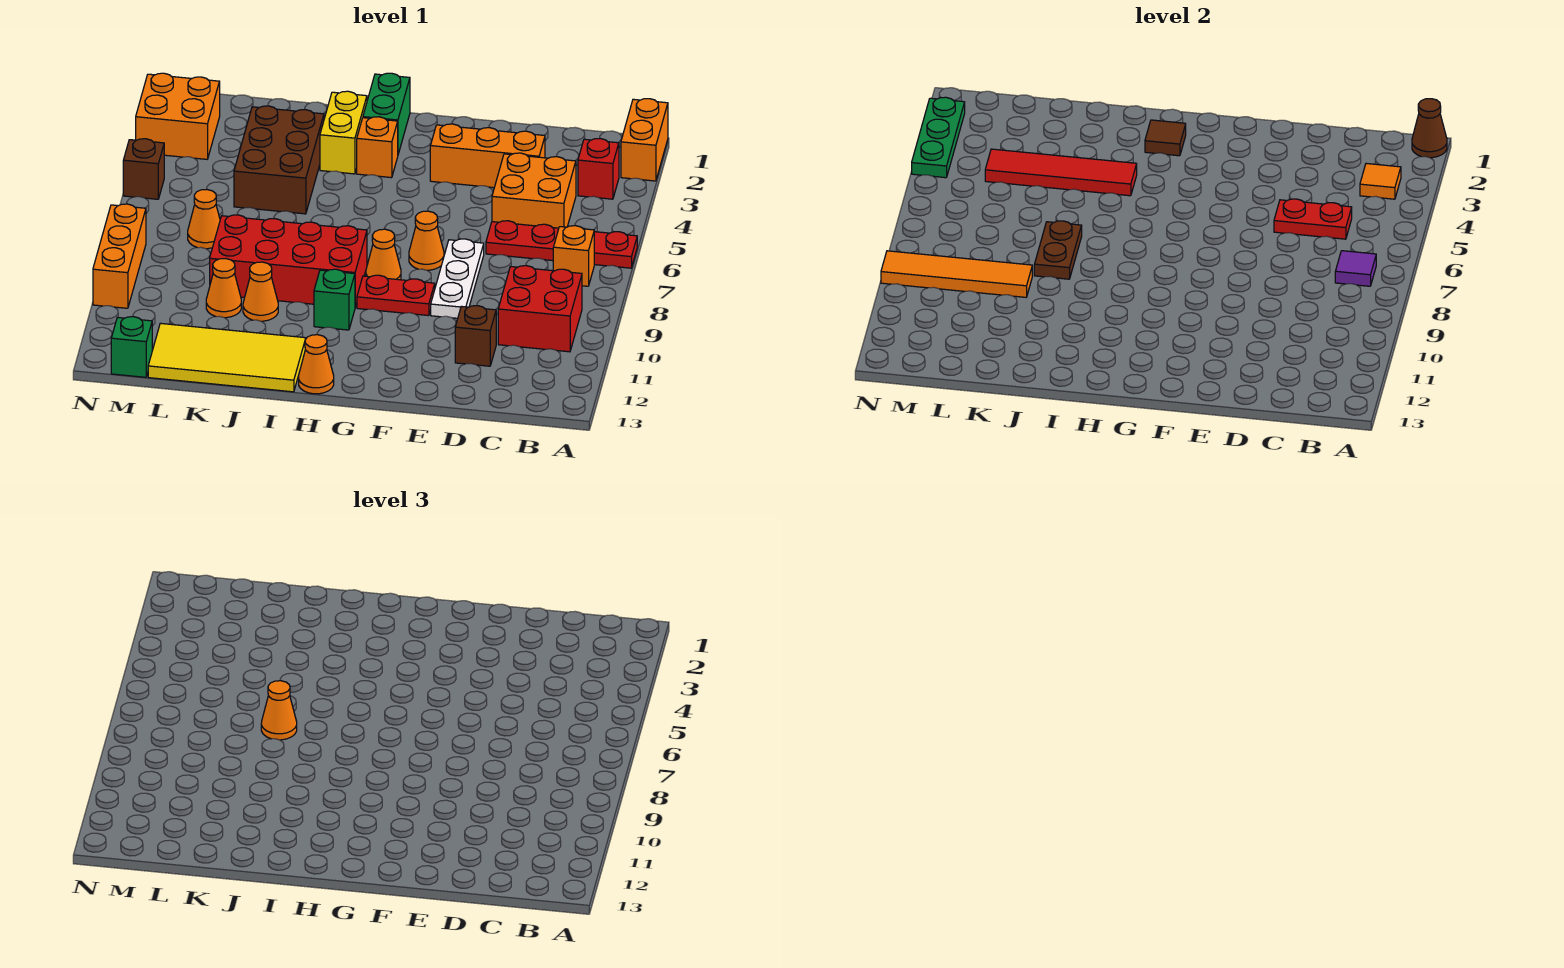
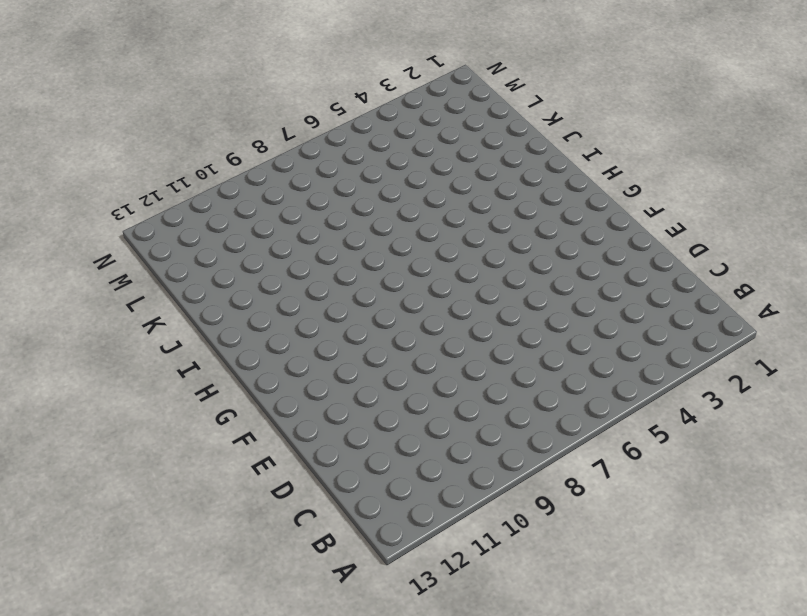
none -> orange 1x2 brick [621,99,668,181]
none -> red 1x4 plate [486,221,637,268]
none -> red 1x1 brick [578,139,619,199]
none -> orange 1x1 brick [553,226,594,286]

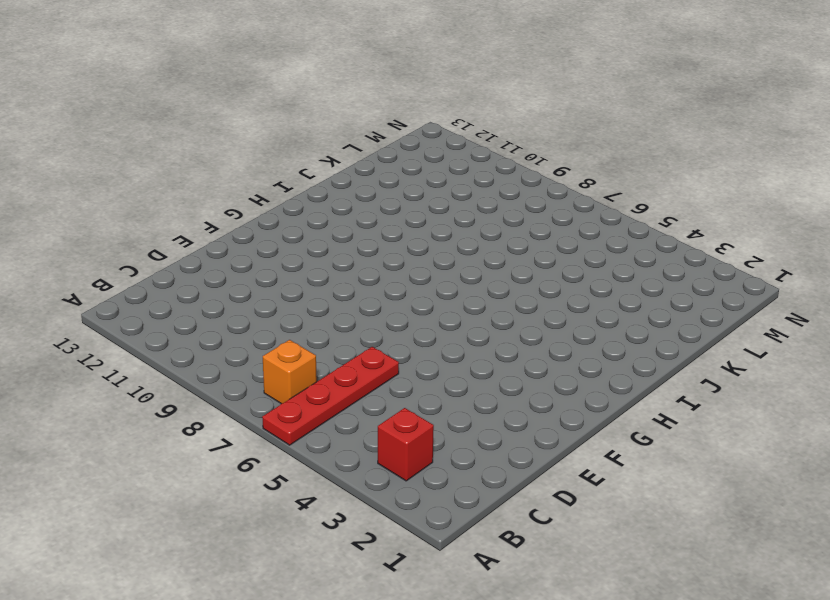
none -> orange 1x2 brick [621,99,668,181]
none -> red 2x2 brick [498,266,582,352]
none -> orange 2x2 brick [492,153,576,228]
none -> orange 1x3 brick [430,124,545,188]

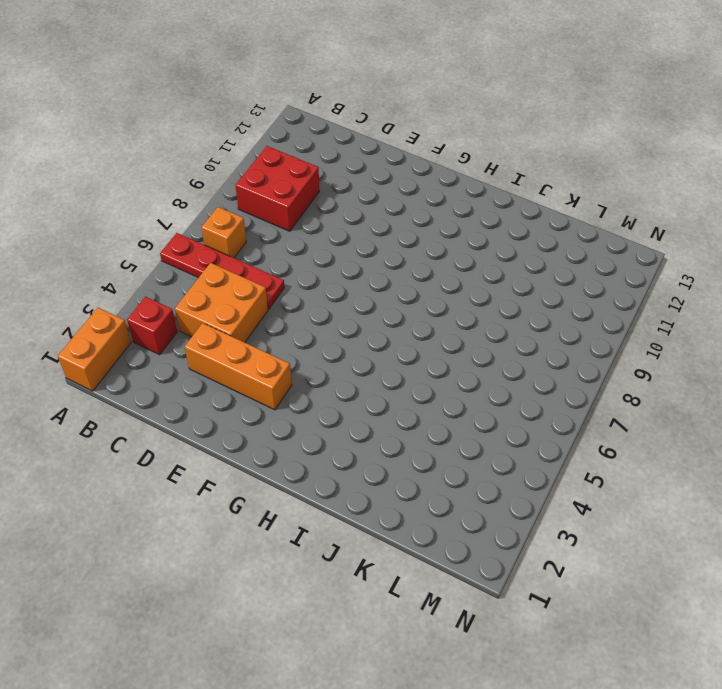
none -> brown 1x1 brick [455,306,496,366]
none -> white 1x3 plate [431,239,484,318]
none -> orange 1x1 cone [409,211,444,270]
none -> red 1x2 plate [357,275,435,316]

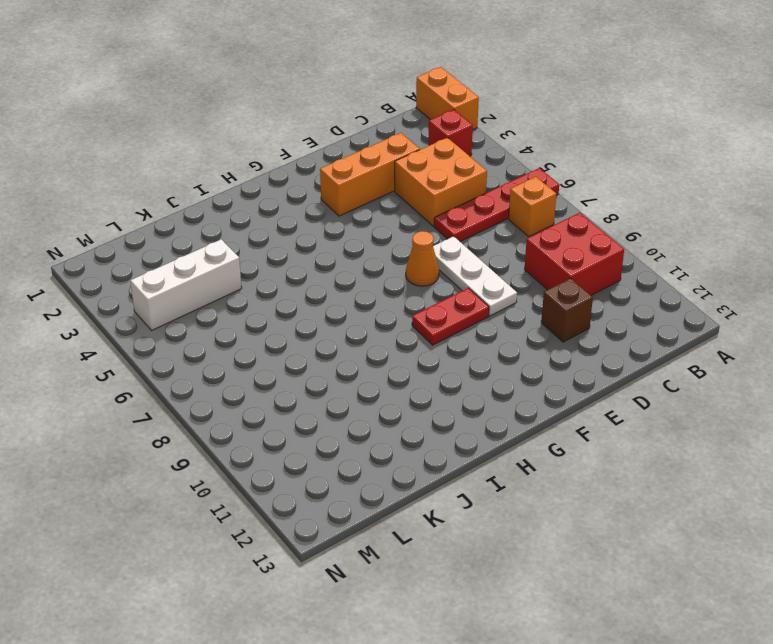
white 1x3 brick [130,239,242,330] -> brown 2x3 brick [234,106,324,214]
none -> orange 1x1 cone [366,229,401,280]
none -> green 1x2 brick [363,73,410,154]
none -> orange 1x1 brick [357,117,398,178]
none -> red 2x4 brick [210,215,367,307]

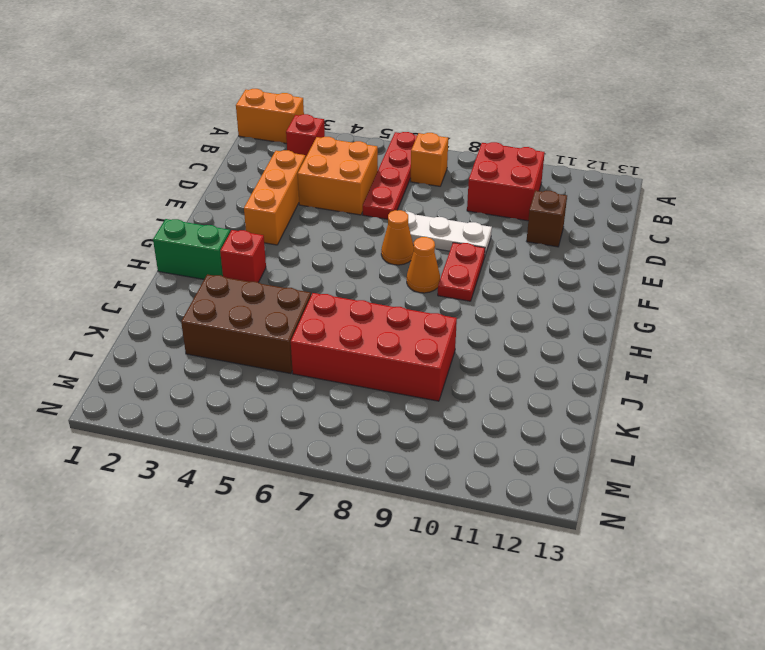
red 1x1 brick [220,230,266,282] -> orange 1x1 brick [357,117,398,178]
red 2x4 brick [291,293,457,401] -> red 2x4 brick turned to [210,215,367,307]
none -> green 1x1 brick [314,269,355,330]
none -> orange 1x1 cone [299,335,334,394]
none -> yellow 1x2 brick [320,91,367,174]
none -> yellow 2x4 tile [148,323,306,392]

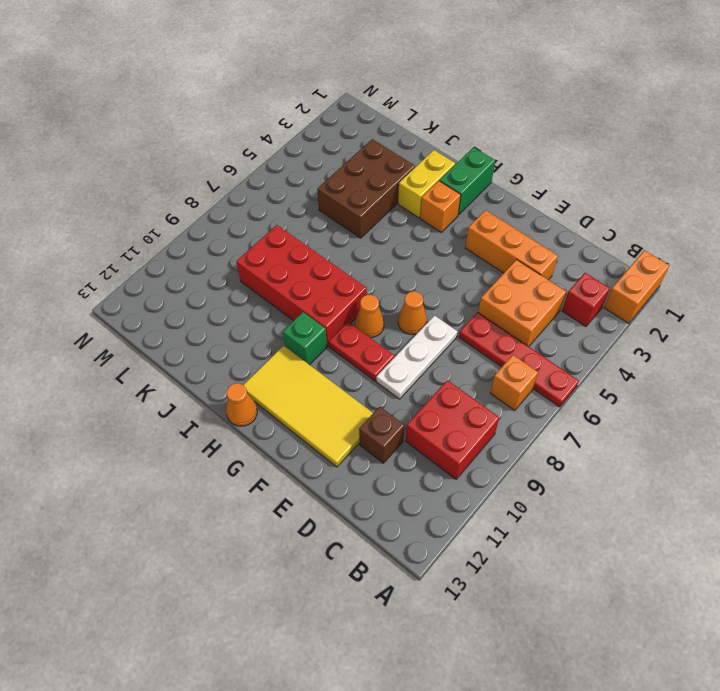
yellow 2x4 tile [244,346,373,467] -> yellow 2x4 tile moved to [148,323,306,392]
none -> orange 1x1 cone [243,262,278,321]
none -> orange 1x1 cone [206,259,241,318]
none -> orange 1x1 cone [188,190,220,249]
none -> orange 2x2 brick [136,73,220,159]

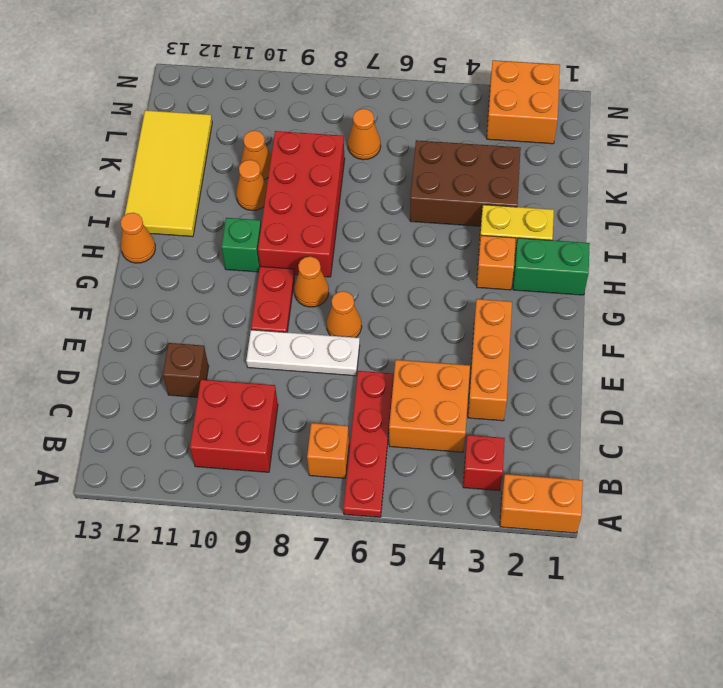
none -> green 1x1 brick [111,317,152,377]
none -> brown 1x1 brick [123,139,164,199]
none -> orange 1x3 brick [93,204,146,308]
none -> brown 1x1 cone [1412,99,1447,158]

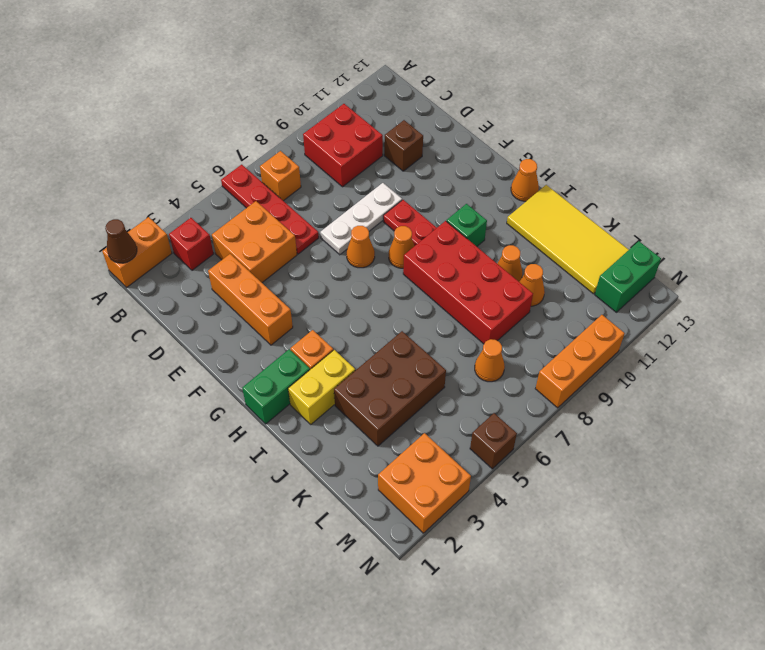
green 1x2 brick [595,241,661,312] -> green 1x1 brick [111,317,152,377]
none -> orange 1x1 tile [1360,163,1401,199]
none -> purple 1x1 tile [1335,251,1376,286]
none -> red 1x2 plate [1274,199,1352,239]
none -> brown 1x1 tile [1145,120,1186,156]

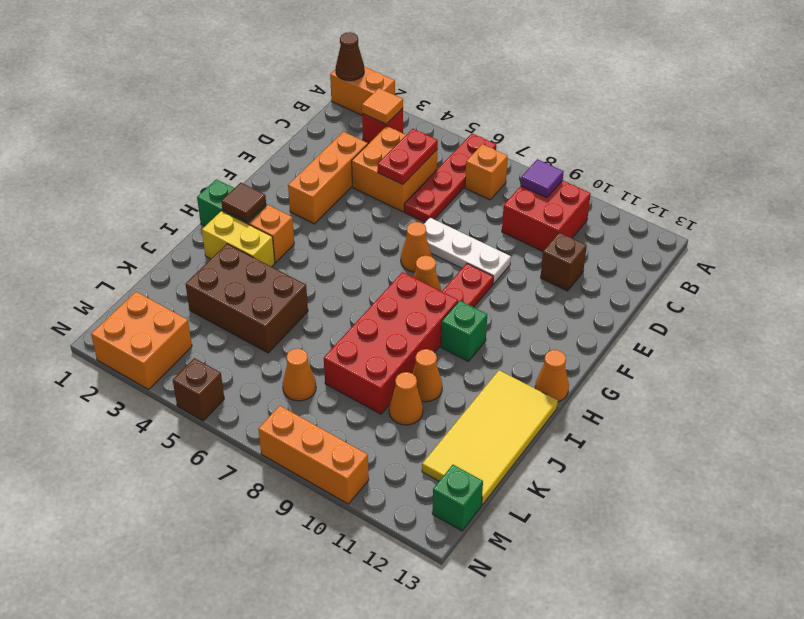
purple 1x1 tile [521,159,564,198] -> purple 1x1 tile moved to [1335,251,1376,286]
none -> red 1x4 tile [985,149,1137,196]
none -> brown 1x2 plate [1034,221,1082,279]
none -> orange 1x4 tile [881,251,1032,297]
none -> green 1x3 plate [912,97,965,178]

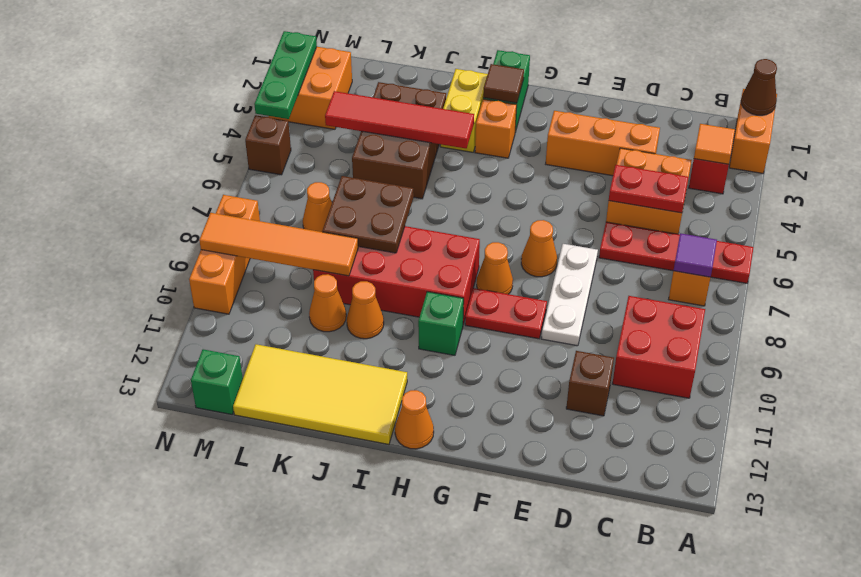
brown 2x2 plate [323,176,414,253] -> brown 1x2 plate [1034,221,1082,279]
none -> orange 1x1 cone [261,681,297,740]

